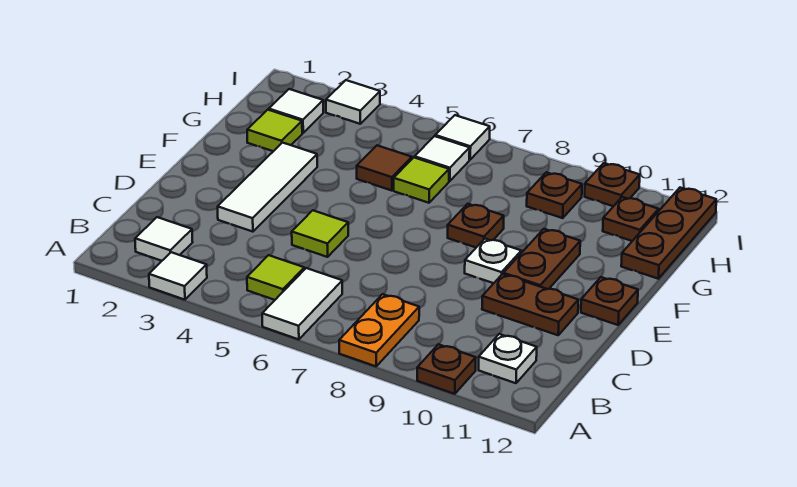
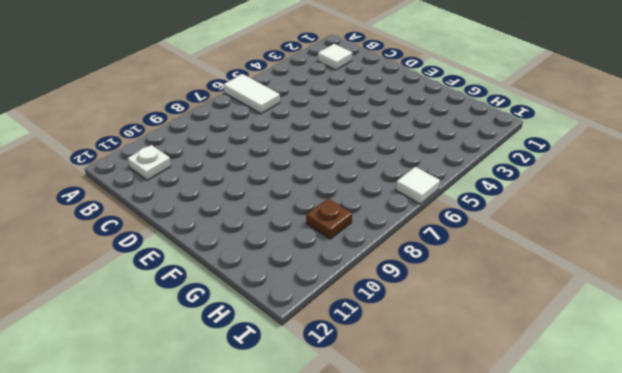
none -> white 1x1 tile [149,252,207,300]
none -> orange 1x2 plate [339,294,419,366]
none -> brown 1x1 plate [417,344,476,394]

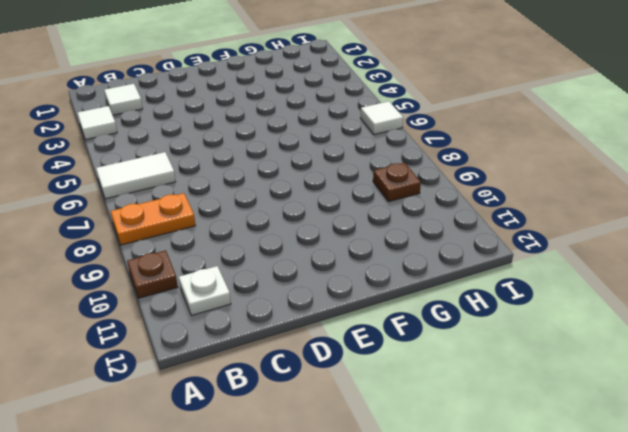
none -> lime 1x1 tile [247,255,304,300]
none -> white 1x3 tile [218,143,317,232]
none -> lime 1x1 tile [292,210,348,257]

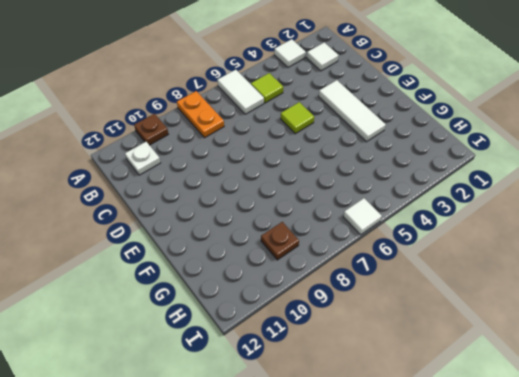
none -> brown 1x2 plate [482,274,578,335]
none -> white 1x1 plate [465,239,521,283]
none -> brown 1x2 plate [503,229,580,289]

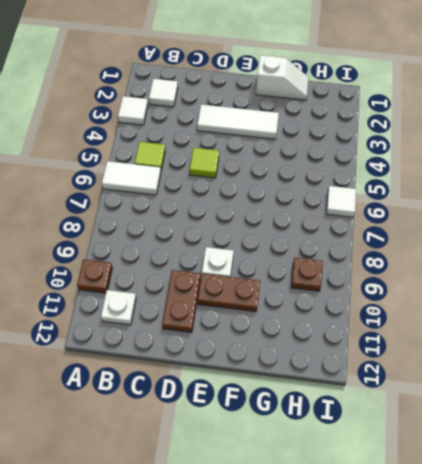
white 1x2 slope [256,55,309,100] -> none
none -> orange 1x2 plate [339,294,419,366]
none -> brown 1x1 plate [581,277,638,325]
none -> brown 1x1 plate [448,204,504,247]

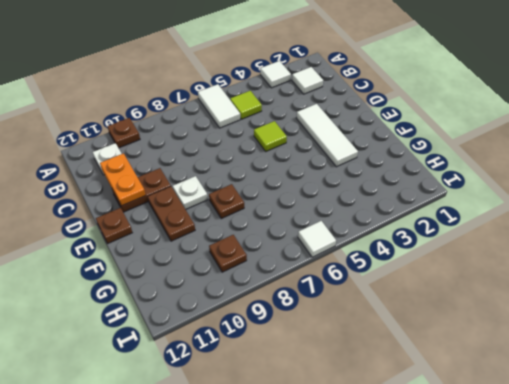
orange 1x2 plate [100,154,146,206] -> orange 1x2 plate moved to [339,294,419,366]
none -> lime 1x1 tile [247,110,302,151]
none -> brown 1x1 tile [357,145,412,191]
none -> lime 1x1 tile [394,157,449,203]

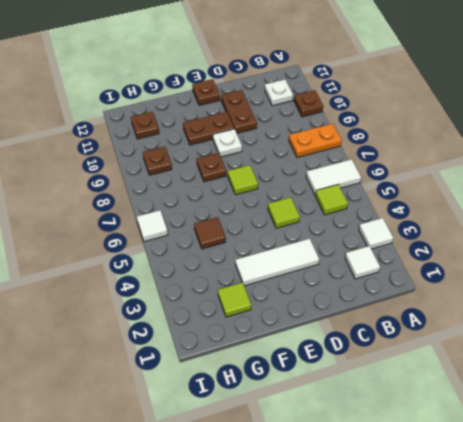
lime 1x1 tile [228,165,258,195] -> lime 1x1 tile moved to [394,157,449,203]
none -> brown 1x3 plate [621,188,716,279]
none -> white 1x1 tile [269,89,323,133]
none -> white 1x1 tile [415,136,470,181]

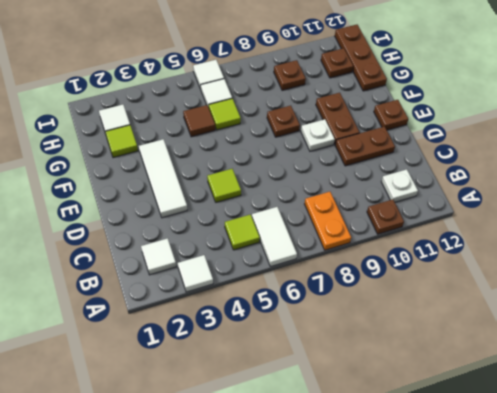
none -> white 1x1 tile [326,80,380,124]
none -> brown 1x1 plate [585,163,640,206]

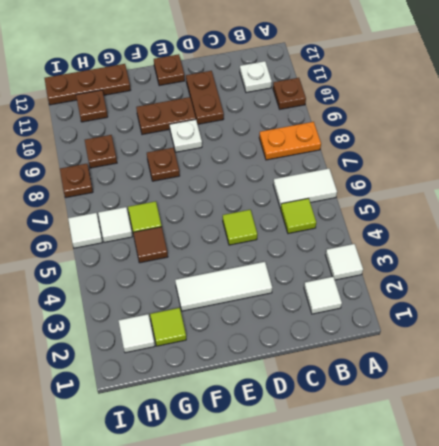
brown 1x1 plate [60,164,93,198] -> brown 1x1 plate moved to [585,163,640,206]
none -> white 1x1 tile [326,80,380,124]

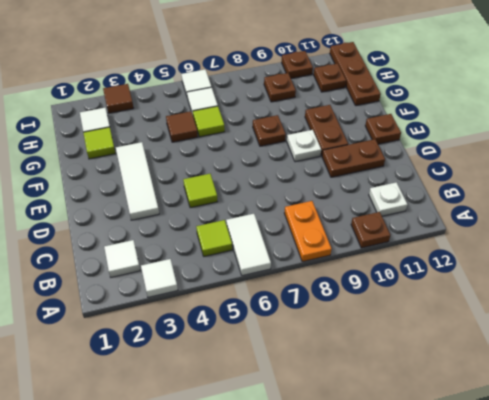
brown 1x1 tile [103,84,133,113] -> white 1x1 tile [326,80,380,124]

